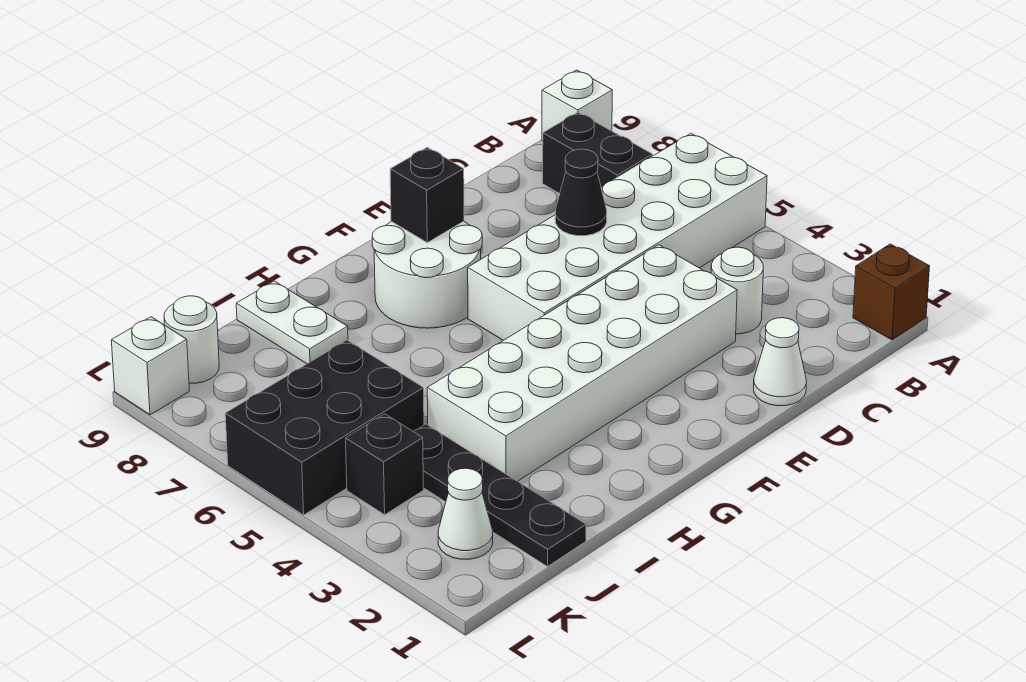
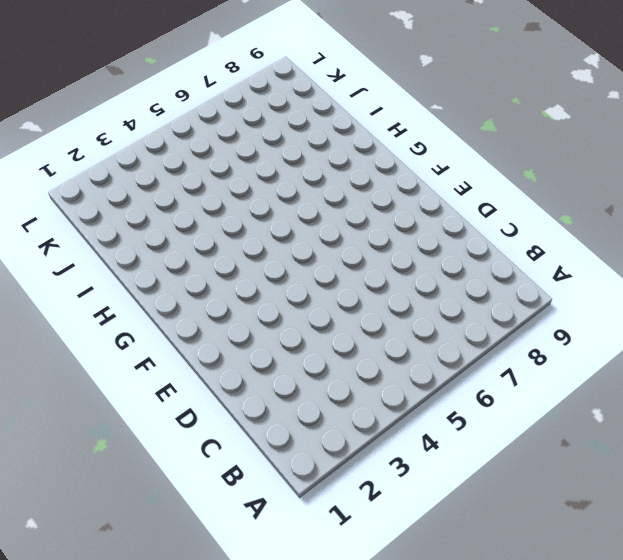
none -> brown 1x1 brick [853,244,930,340]
none -> white 2x6 brick [468,133,767,340]
none -> white 1x1 brick [542,70,612,141]

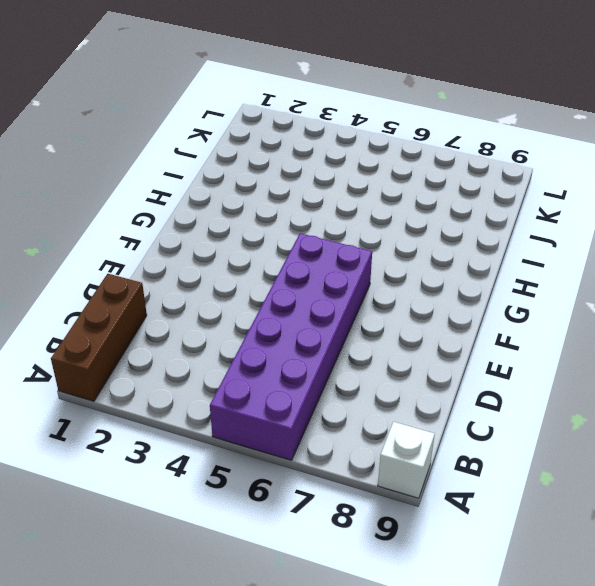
brown 1x3 brick [51,274,147,401] -> brown 1x1 brick [853,244,930,340]
purple 2x6 brick [210,233,372,460] -> white 2x6 brick [468,133,767,340]
none -> black 1x2 brick [543,112,653,193]
none -> white 1x1 round brick [711,247,763,334]
none -> white 1x1 cone [754,318,806,406]

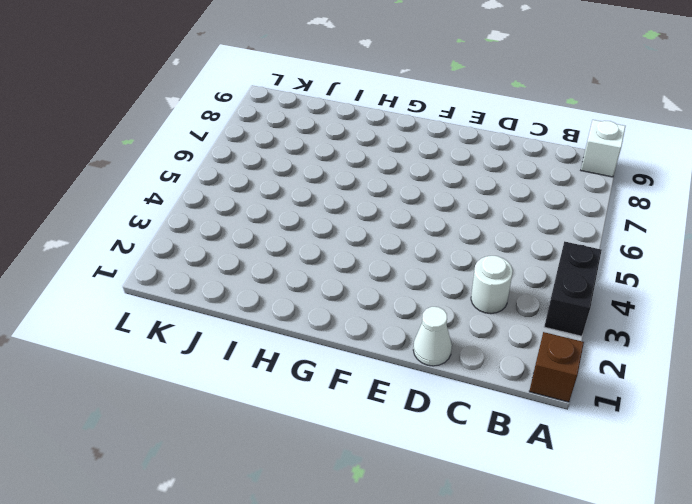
black 1x2 brick [544,241,602,336] -> black 1x2 brick moved to [543,112,653,193]
none -> white 2x6 brick [468,133,767,340]
none -> white 2x6 brick [427,245,737,481]
none -> white 2x2 round brick [372,221,482,328]

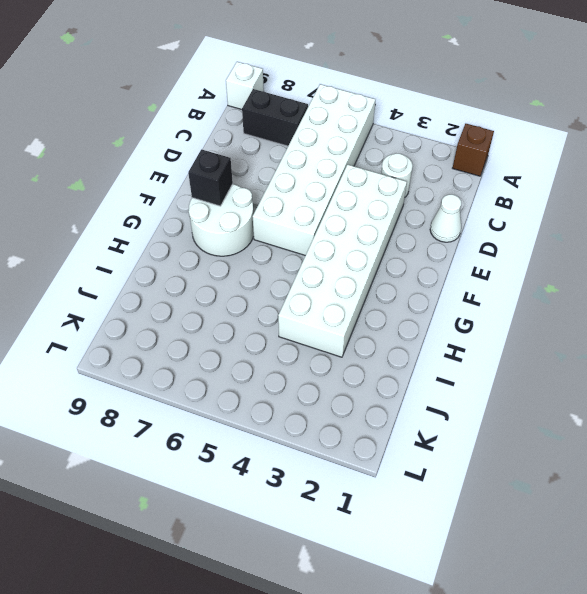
none -> white 1x2 plate [236,281,348,364]
none -> black 1x4 plate [413,424,586,566]
none -> black 2x3 brick [225,340,424,515]

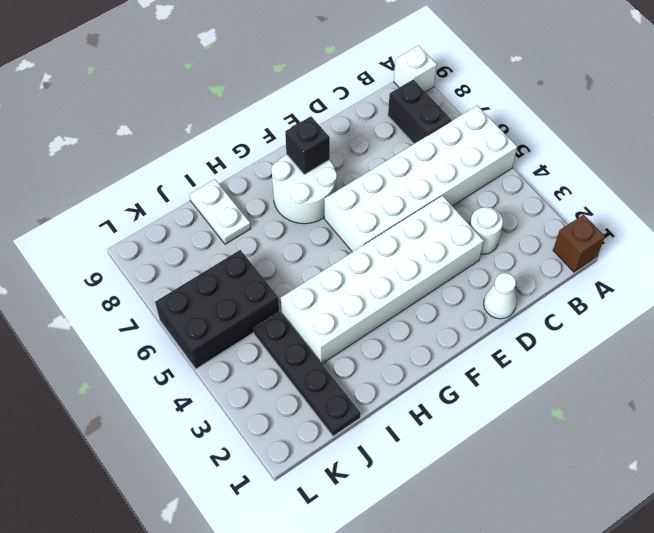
none -> white 1x1 cone [438,468,493,559]
none -> black 1x1 brick [346,414,424,515]
none -> white 1x1 round brick [164,296,219,383]

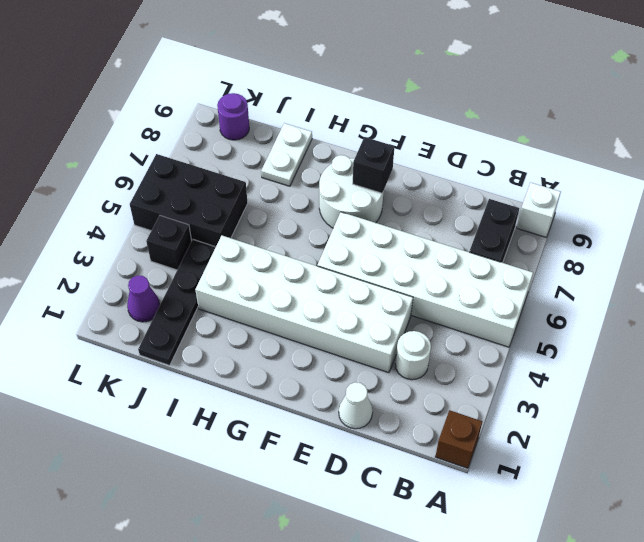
purple 1x1 cone [127,275,160,322] -> white 1x1 cone [438,468,493,559]
purple 1x1 round brick [217,93,249,140] -> white 1x1 round brick [164,296,219,383]
none -> white 1x1 brick [111,317,189,415]
none -> black 1x1 cone [555,149,607,236]

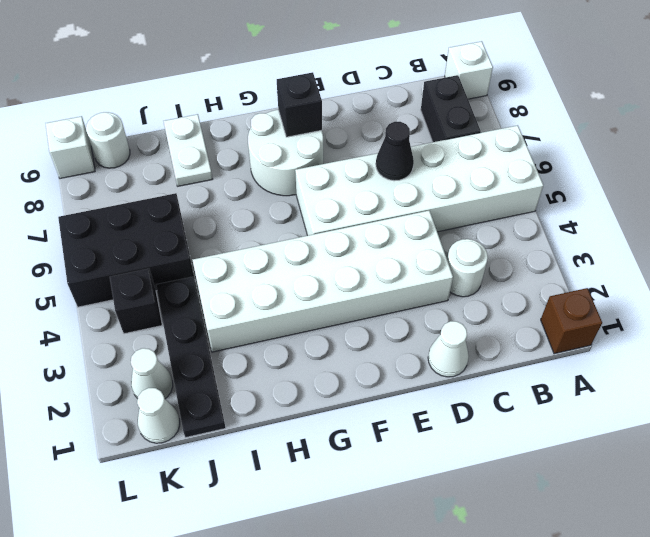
white 1x1 cone [137,388,180,443] -> none

